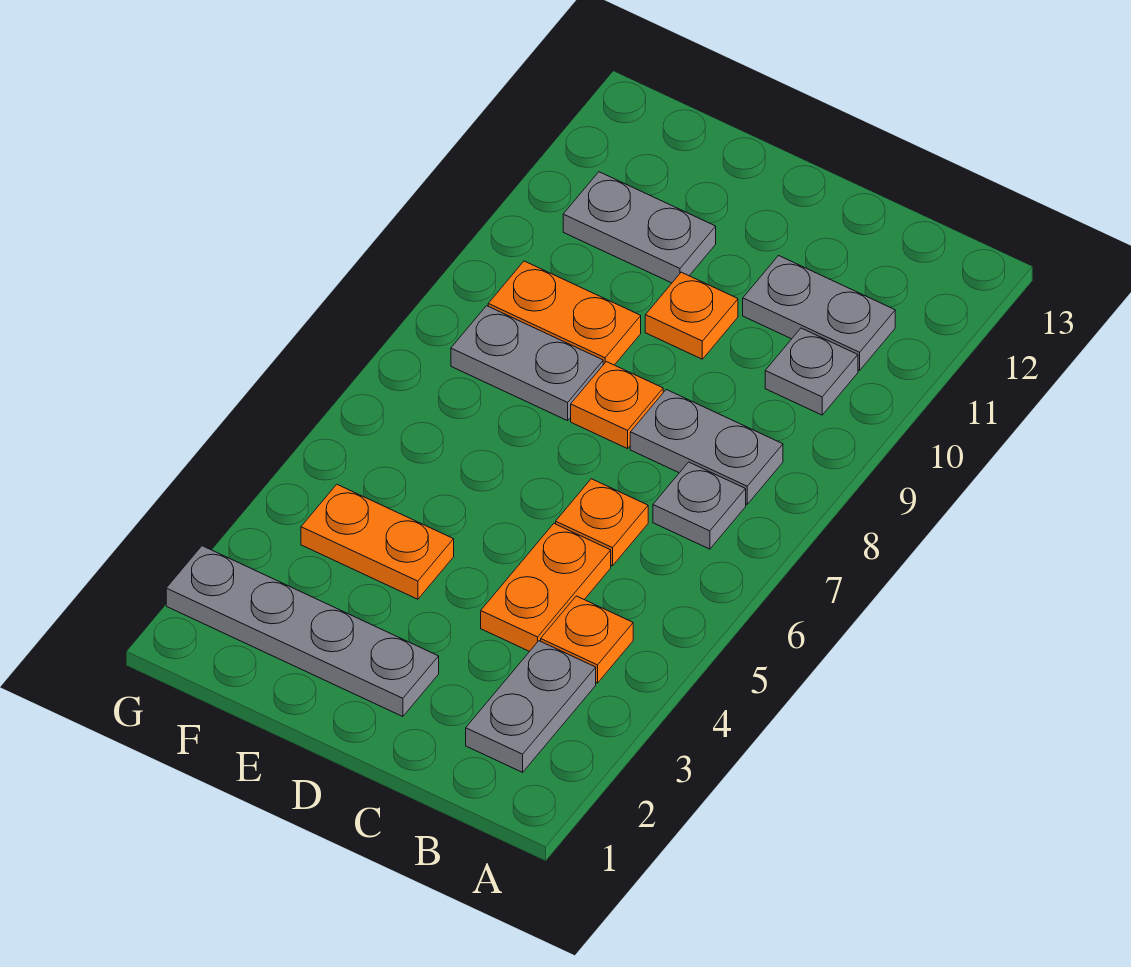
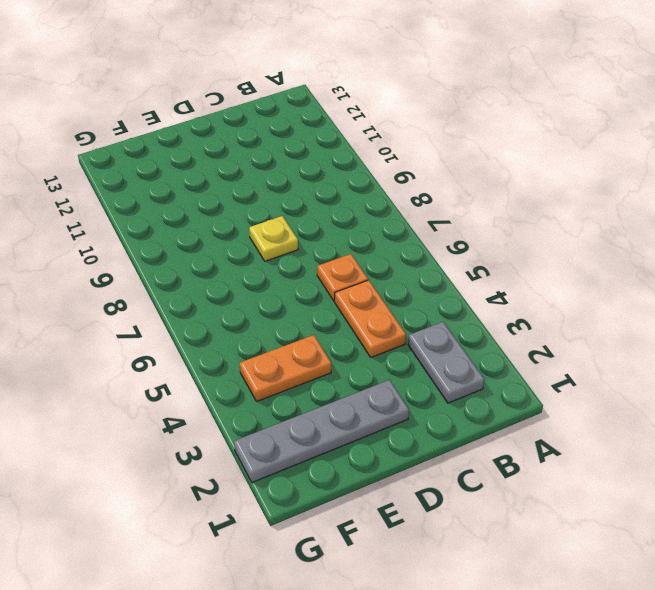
yellow 1x1 plate [249,216,298,261] -> orange 1x1 plate [571,362,663,449]
none -> orange 1x1 plate [541,596,633,683]
none -> grey 1x1 plate [653,462,746,549]
none -> grey 1x2 plate [630,390,783,504]

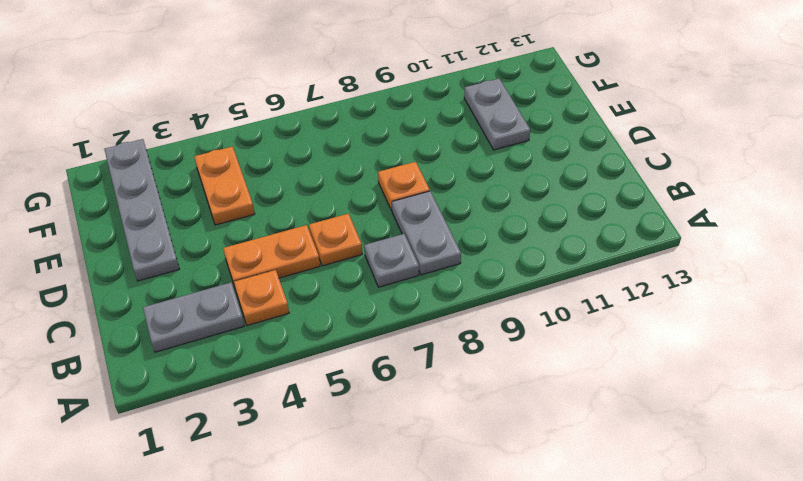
none -> grey 1x1 plate [765,328,858,415]
none -> grey 1x2 plate [743,256,895,370]
none -> orange 1x1 plate [645,272,738,359]

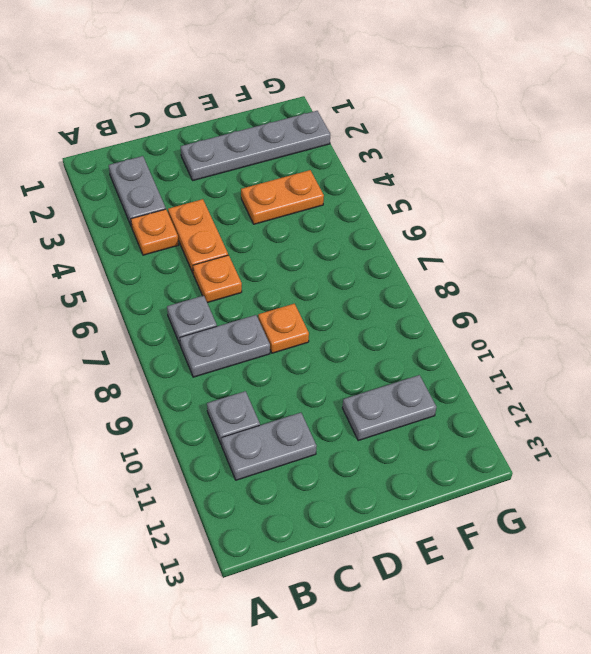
none -> orange 1x1 plate [645,272,738,359]
none -> grey 1x2 plate [451,306,603,421]
none -> orange 1x2 plate [488,261,641,365]

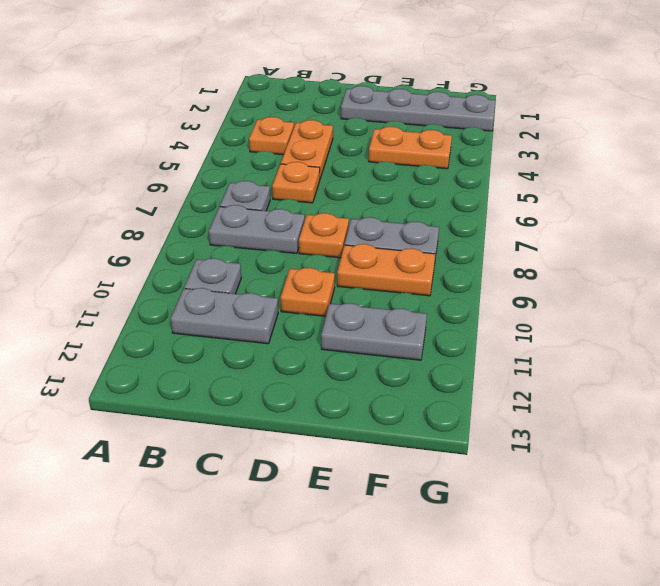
none -> grey 1x2 plate [466,641,596,772]

